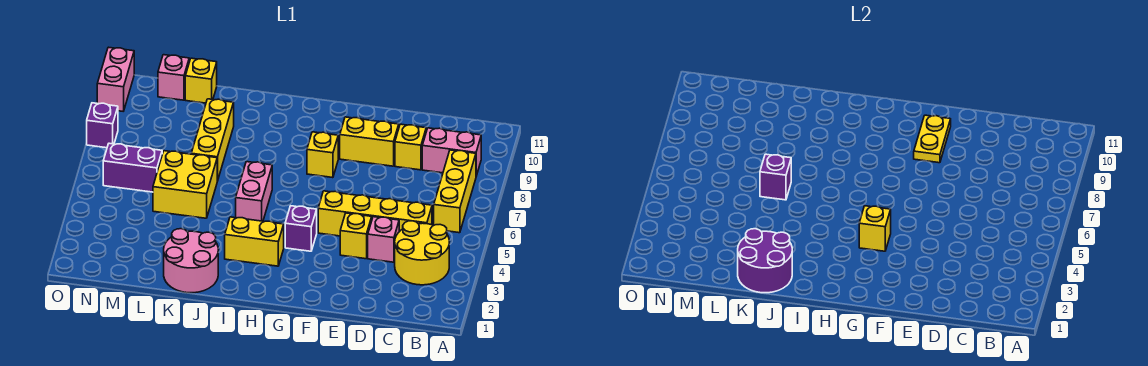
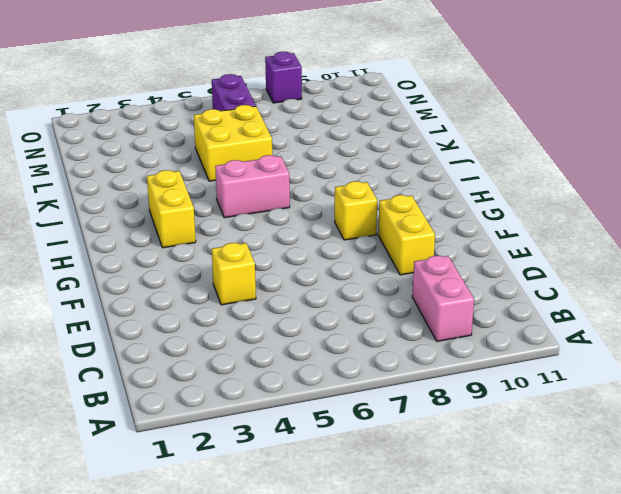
none -> yellow 2x2 round brick [395,221,449,285]
none -> yellow 1x3 brick [434,150,476,233]
none -> yellow 1x4 brick [318,191,432,236]

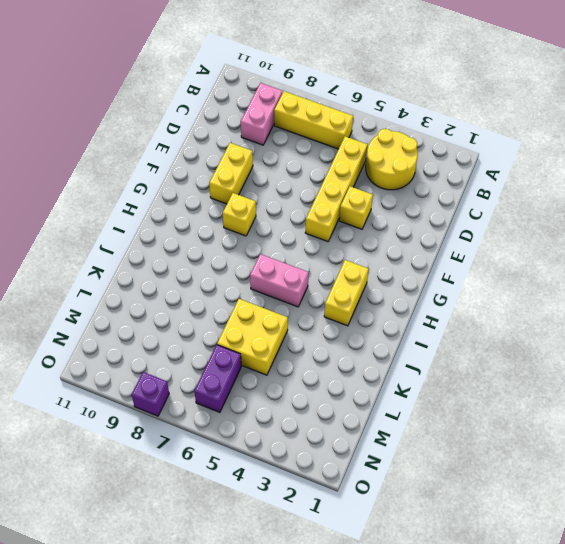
none -> pink 1x1 brick [368,217,399,262]
none -> yellow 1x1 brick [395,124,426,170]
none -> purple 1x1 brick [285,206,317,251]

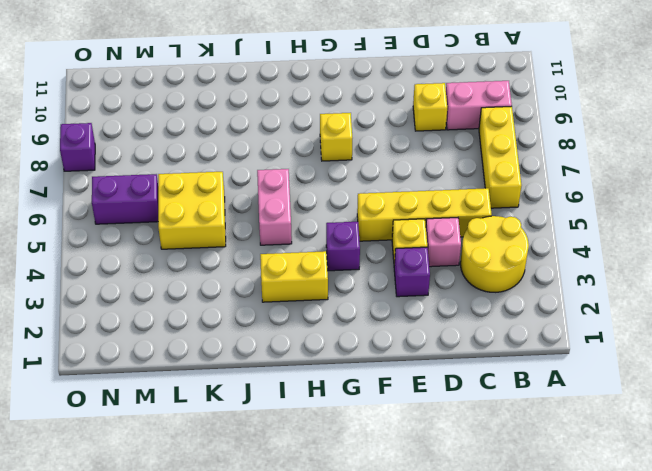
purple 1x1 brick [394,247,430,297] -> purple 1x1 brick moved to [760,154,791,200]
none -> yellow 1x2 brick [340,117,399,166]
none -> pink 2x2 round brick [164,229,218,293]
none -> yellow 1x3 brick [191,99,234,181]

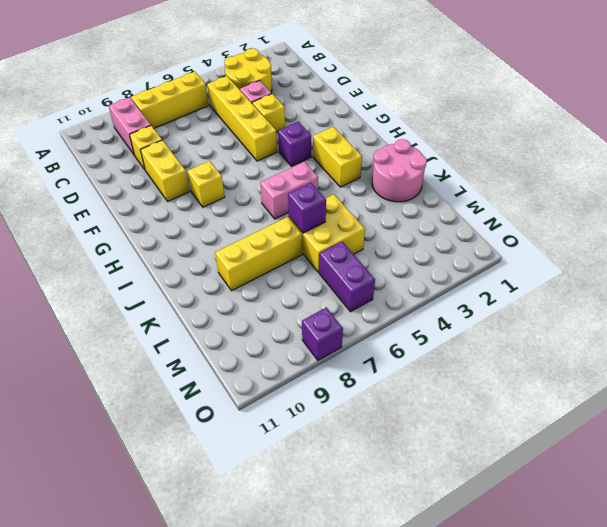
none -> yellow 1x1 brick [185,58,217,103]
none -> pink 1x1 brick [158,55,189,100]
none -> pink 1x2 brick [97,47,134,111]

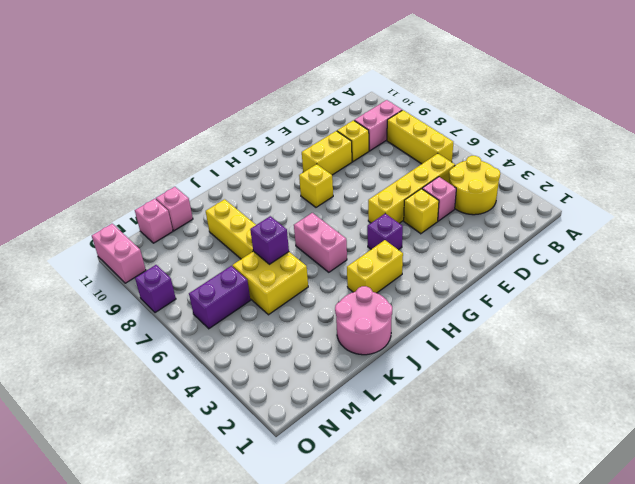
pink 1x1 brick [156,187,193,231] -> yellow 1x1 brick [185,58,217,103]
none -> yellow 1x2 plate [914,115,951,163]
none -> yellow 1x1 brick [859,206,891,251]
none -> purple 2x2 round brick [738,229,792,293]

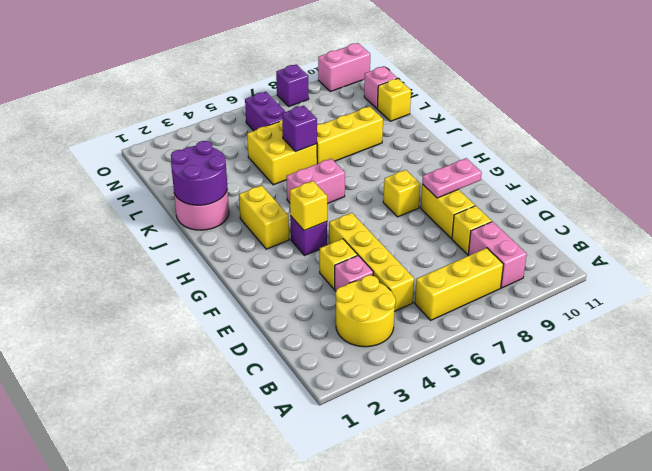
pink 1x2 plate [422,158,482,198] -> yellow 1x2 plate [914,115,951,163]

